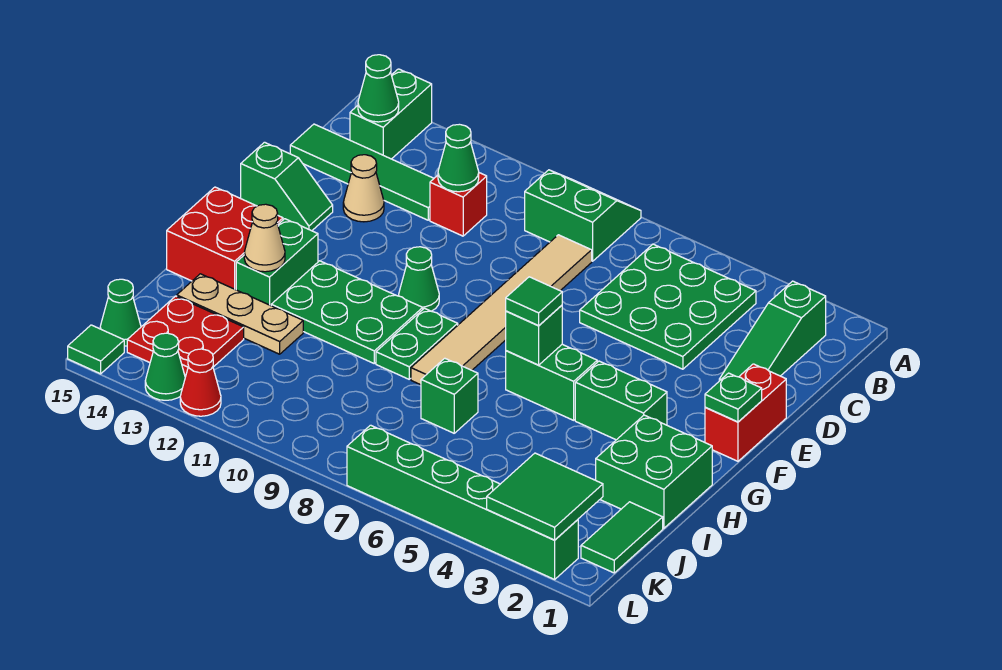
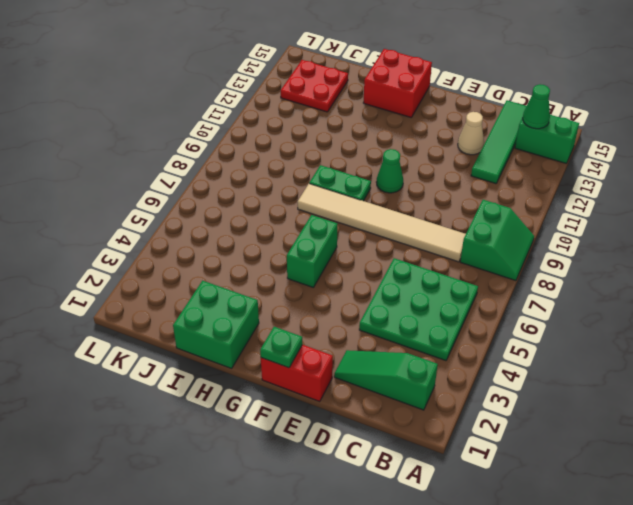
none -> red 1x1 brick [430,173,487,236]
none -> green 1x2 slope [241,142,333,231]
none -> green 1x2 brick [575,361,667,440]
none -> green 2x3 plate [271,261,423,363]

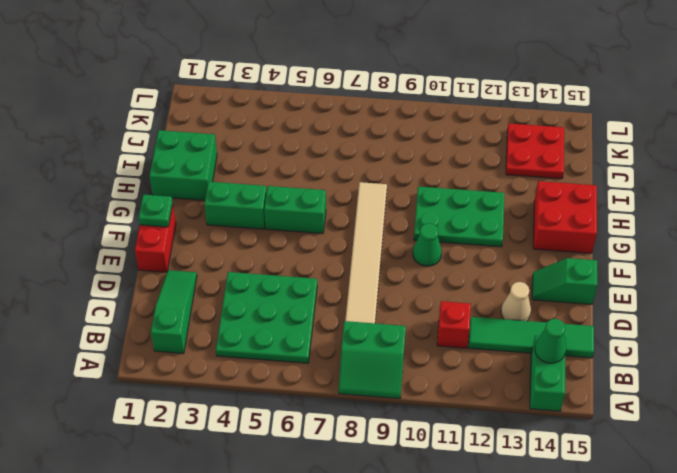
none -> green 1x2 plate [376,308,458,379]
none -> green 1x2 brick [236,219,318,306]
none -> green 1x1 brick [421,358,478,433]
none -> tan 1x3 plate [177,274,303,354]

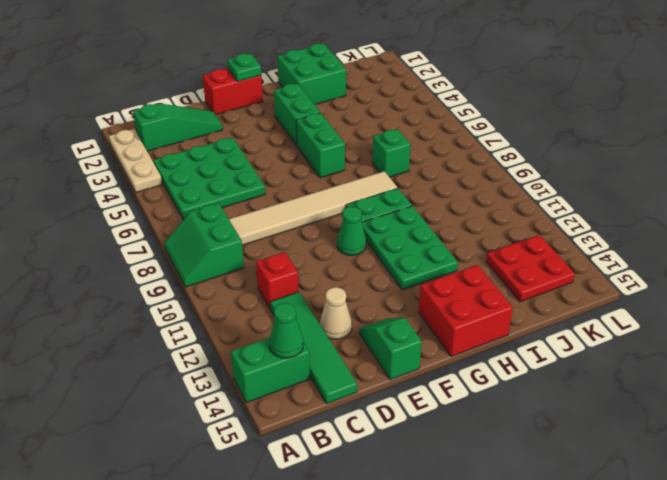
tan 1x3 plate [109,129,162,192] -> tan 1x3 plate moved to [177,274,303,354]
none -> green 1x2 brick [236,219,318,306]
none -> green 1x2 tile [581,502,663,573]
none -> green 1x1 cone [100,279,141,346]
none -> green 1x6 brick [347,425,578,579]

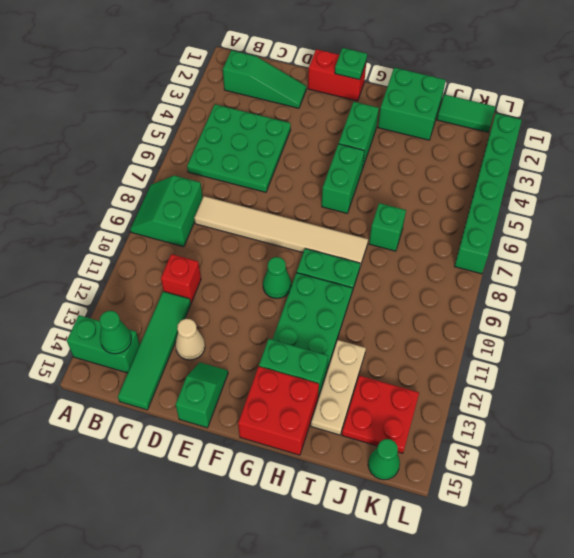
none -> red 1x1 cone [180,349,221,416]
none -> green 1x1 cone [145,333,185,400]
none -> green 1x1 tile [68,325,124,374]
none -> green 1x1 cone [438,124,479,192]

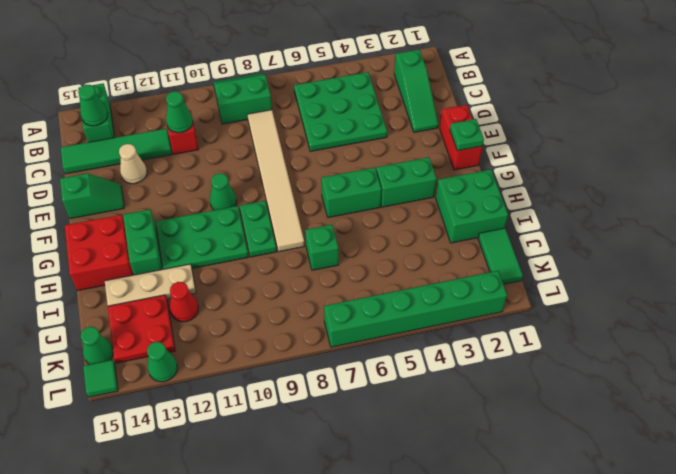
red 1x1 cone [170,282,198,322] -> red 1x1 cone moved to [180,349,221,416]
none -> green 1x1 brick [506,305,562,365]
none -> tan 1x1 cone [244,204,285,272]
none -> green 2x2 tile [487,453,603,540]
none -> green 1x1 tile [506,277,562,326]

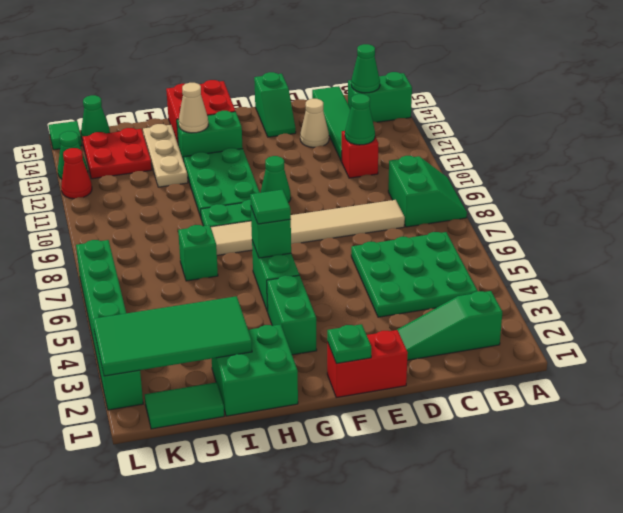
green 2x4 tile [93,296,252,376] -> green 2x2 tile [487,453,603,540]

